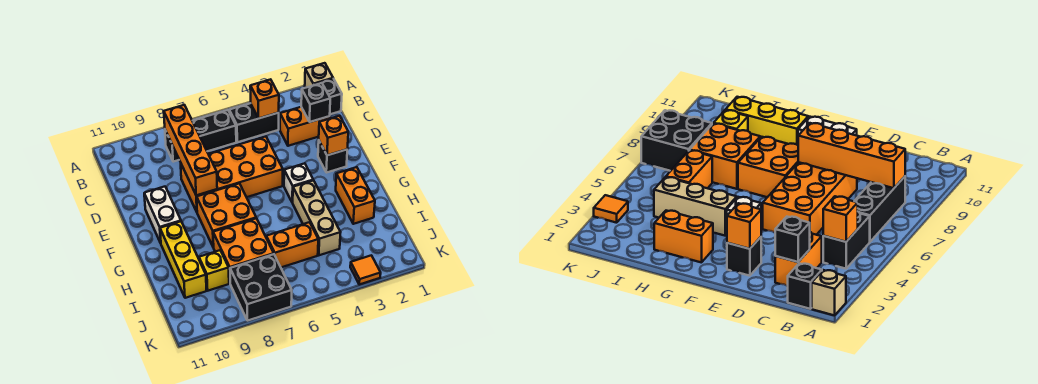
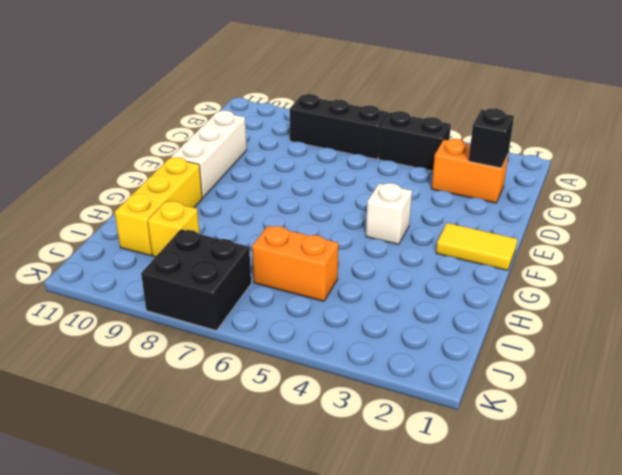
white 1x3 brick [171,110,247,198] -> white 1x2 brick [144,187,181,243]
yellow 1x2 tile [436,223,517,270] -> none
none -> tan 1x1 brick [305,63,333,88]
none -> black 1x1 brick [314,79,342,114]
none -> orange 2x4 brick [181,137,283,212]

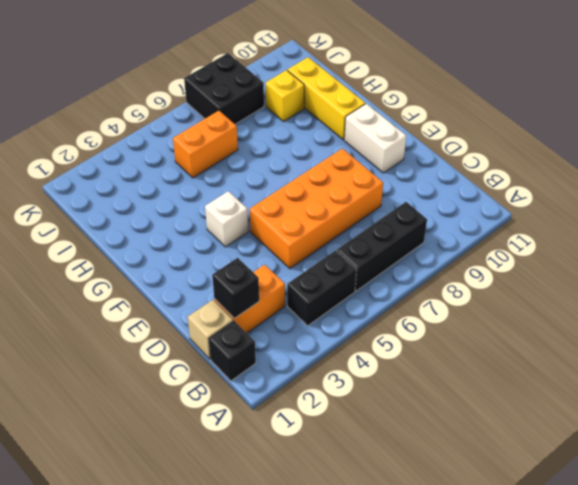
tan 1x1 brick [188,300,233,359] -> tan 1x1 brick moved to [305,63,333,88]
none -> black 1x1 brick [318,141,347,173]
none -> orange 2x2 brick [197,183,256,247]
none -> orange 1x2 brick [336,167,375,224]

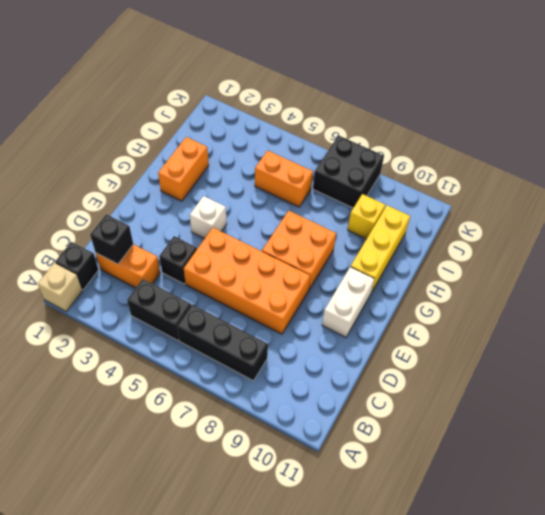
black 1x1 brick [159,236,197,284] -> black 1x1 brick moved to [318,141,347,173]
none -> tan 1x3 brick [293,180,341,255]
none -> orange 2x2 brick [213,218,274,283]
none -> orange 1x1 tile [350,255,381,284]

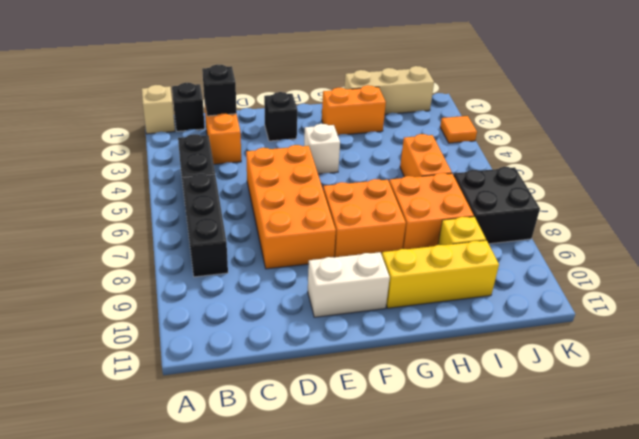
tan 1x3 brick [344,66,434,114] -> tan 1x3 brick moved to [293,180,341,255]
none -> orange 1x1 brick [250,79,279,119]
none -> orange 1x4 brick [164,105,217,195]
none -> orange 1x1 brick [319,116,348,155]

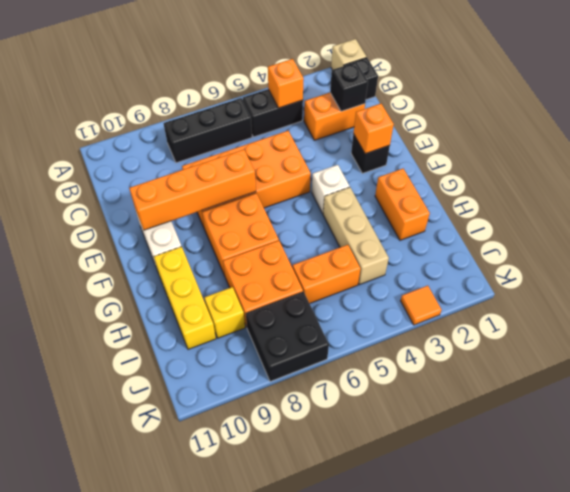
orange 1x4 brick [129,149,256,230] -> orange 1x4 brick turned to [164,105,217,195]

